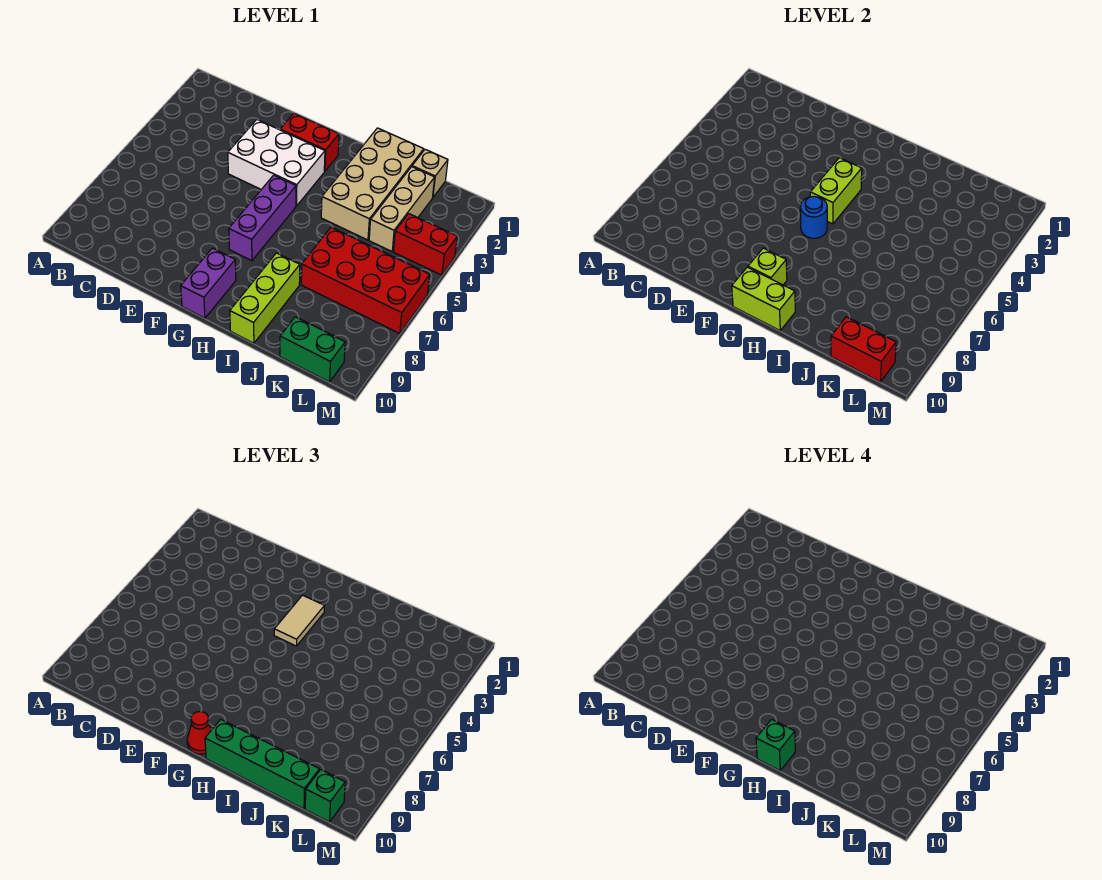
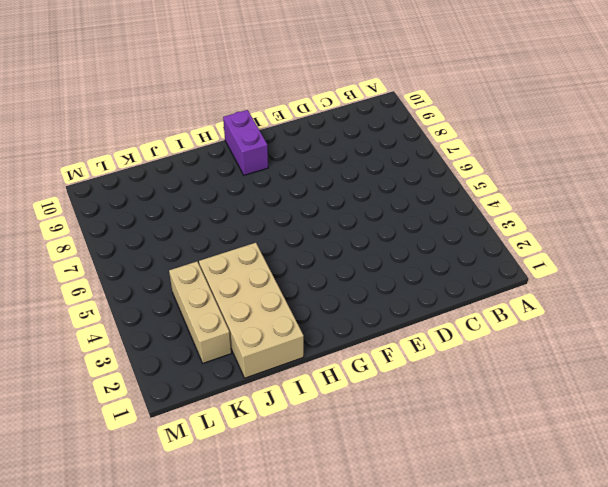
none -> white 2x3 brick [228,120,325,206]
none -> red 1x2 brick [280,113,339,171]
none -> purple 1x3 brick [229,175,296,261]

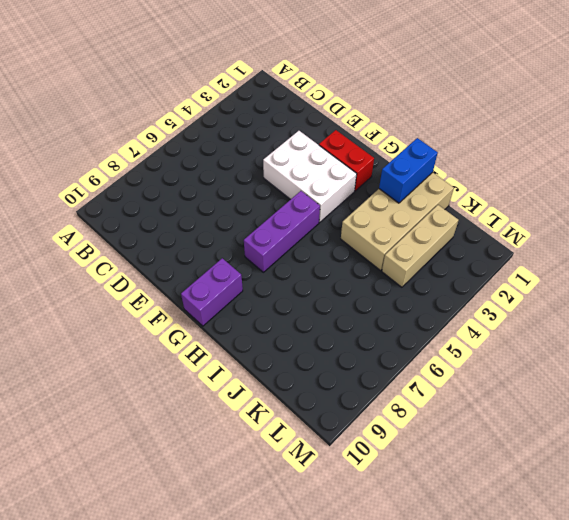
blue 1x2 brick [379,138,438,203] -> none
none -> lime 1x3 brick [230,253,300,343]
none -> red 2x4 brick [301,227,430,334]
none -> tan 1x1 brick [412,149,448,197]

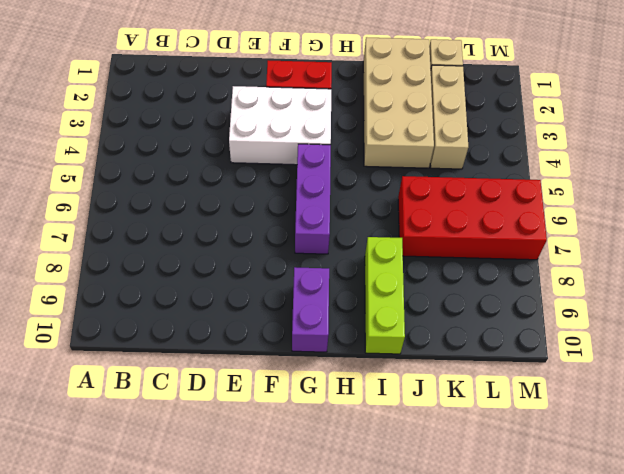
none -> green 1x2 brick [280,317,345,382]
none -> red 1x2 brick [394,214,457,275]
none -> lime 1x2 brick [810,158,862,224]

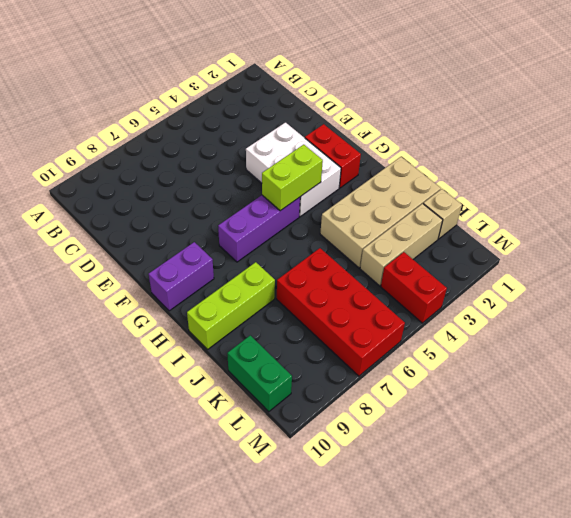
none -> blue 1x1 round brick [800,197,827,238]
none -> lime 1x1 brick [748,248,787,285]
none -> lime 1x2 brick [732,267,795,330]

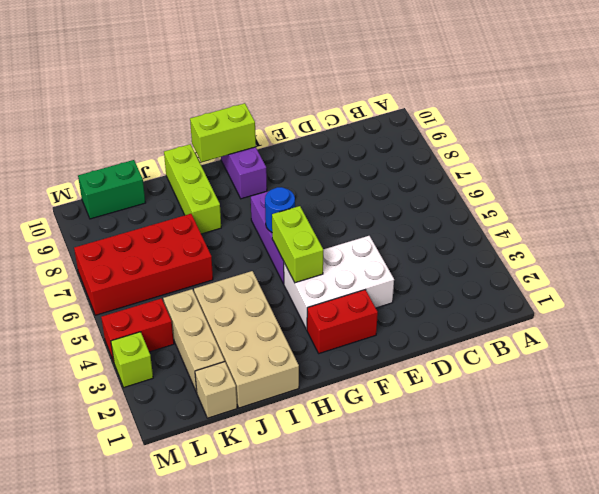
lime 1x1 brick [111,332,153,387] -> lime 1x1 brick moved to [748,248,787,285]
none -> red 1x2 brick [831,317,896,382]
none -> tan 1x2 tile [274,595,324,646]
none -> red 1x1 cone [187,711,212,754]

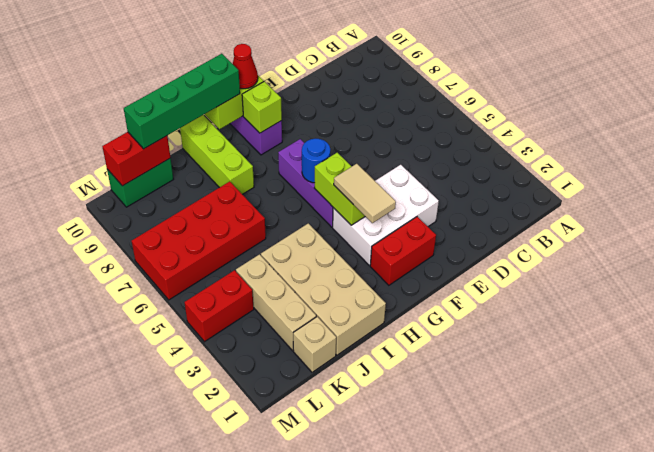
none -> green 1x1 brick [305,770,345,822]
none -> green 1x1 brick [756,719,795,770]

